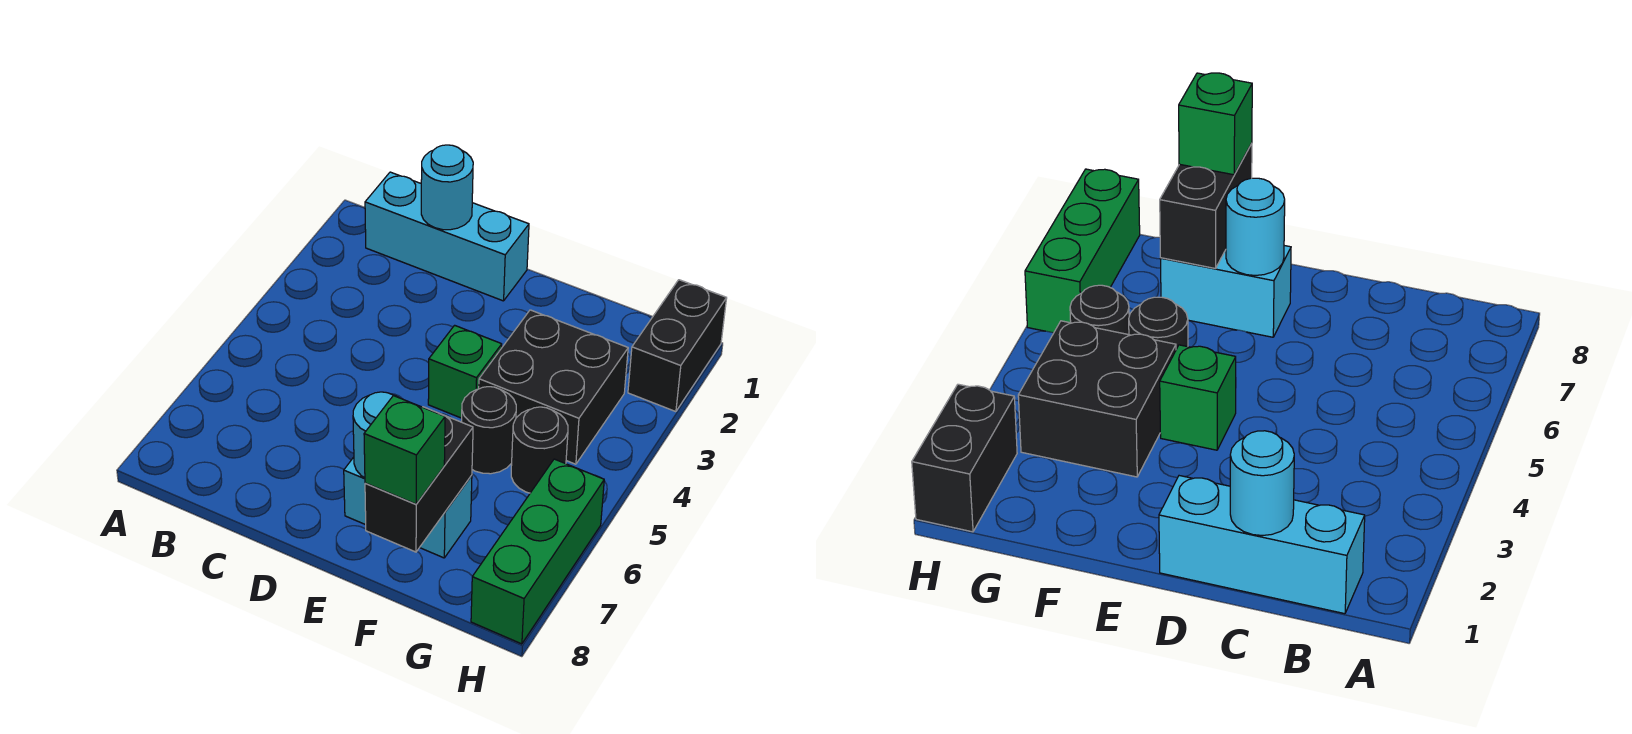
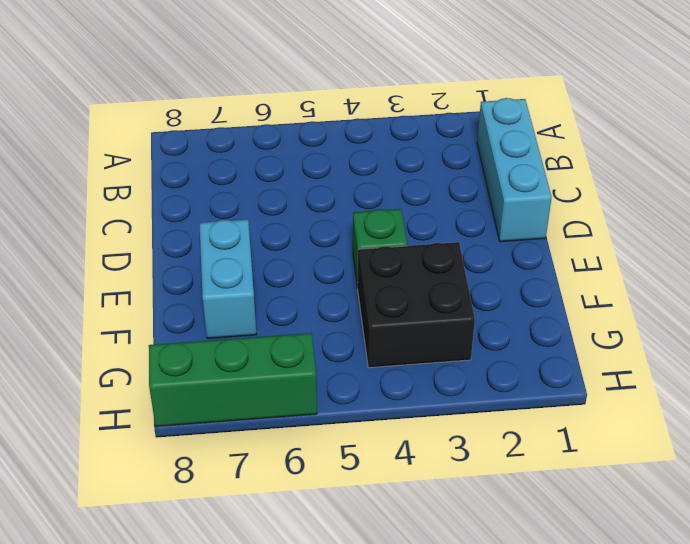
none -> black 1x1 round brick [462,387,516,474]
none -> black 1x1 round brick [511,407,568,493]
none -> black 1x2 brick [628,280,727,412]

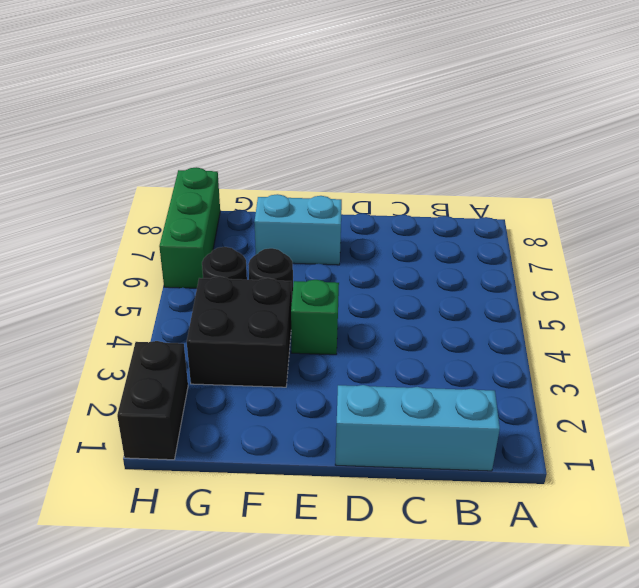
none -> cyan 1x1 round brick [421,145,473,230]
none -> cyan 1x1 round brick [353,392,397,478]
none -> black 1x2 brick [365,407,473,552]

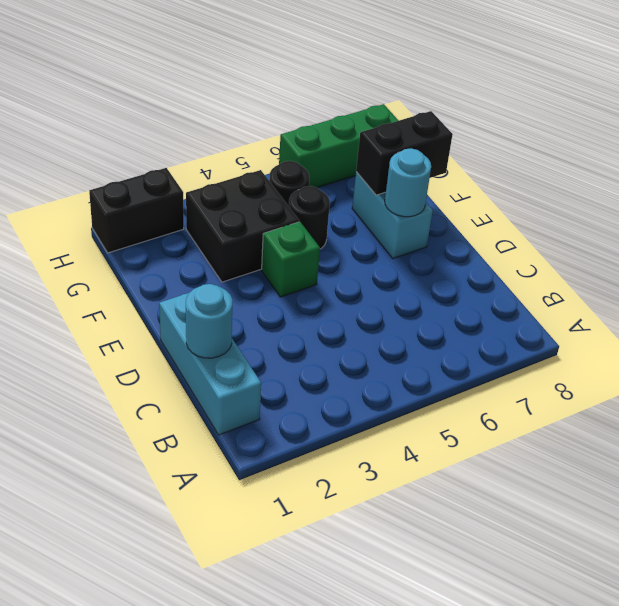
none -> green 1x1 brick [364,396,445,504]

